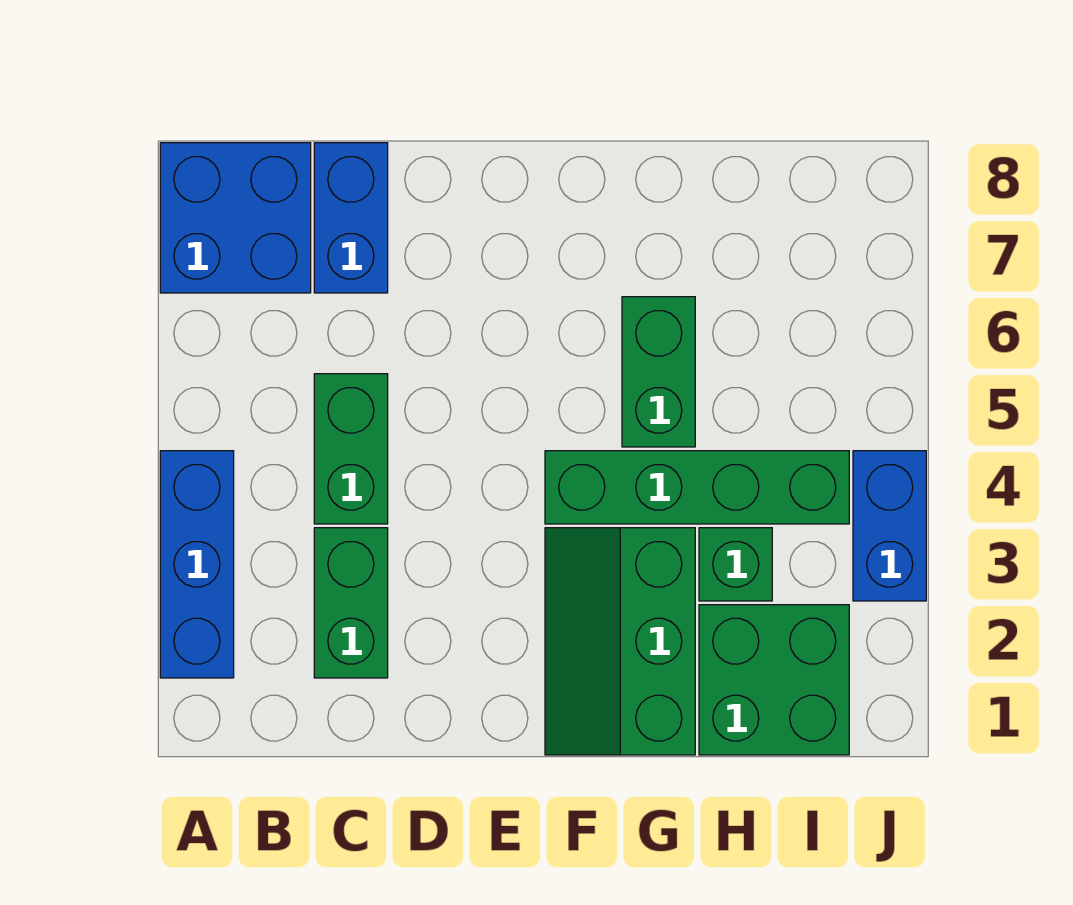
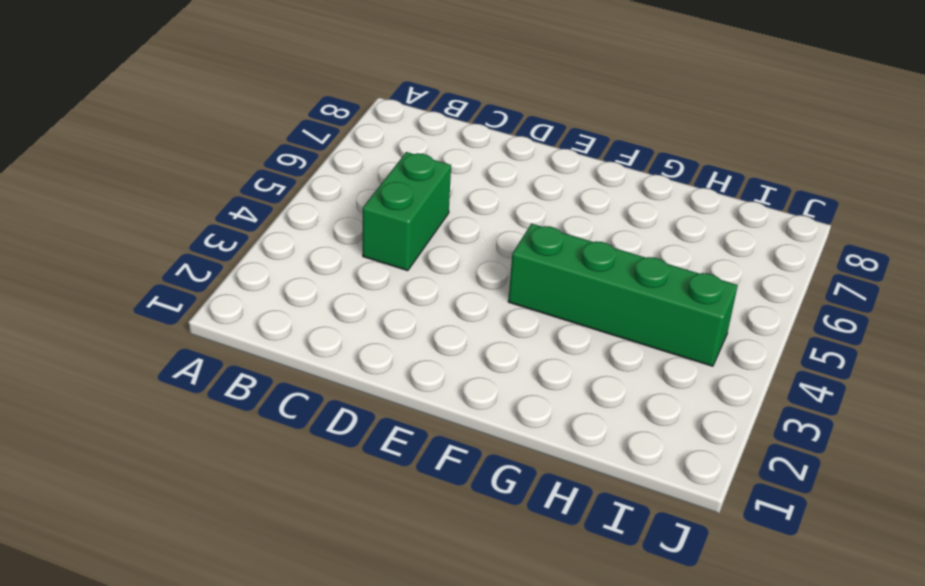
none -> blue 1x3 brick [160,451,234,678]
none -> blue 2x2 brick [160,143,311,293]

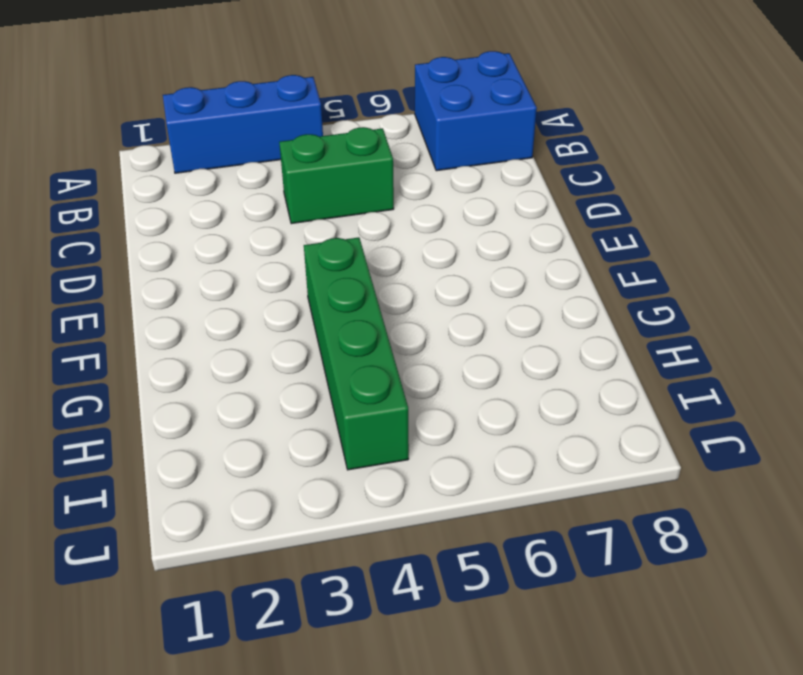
none -> green 1x2 brick [314,528,388,678]
none -> blue 1x2 brick [314,143,388,293]

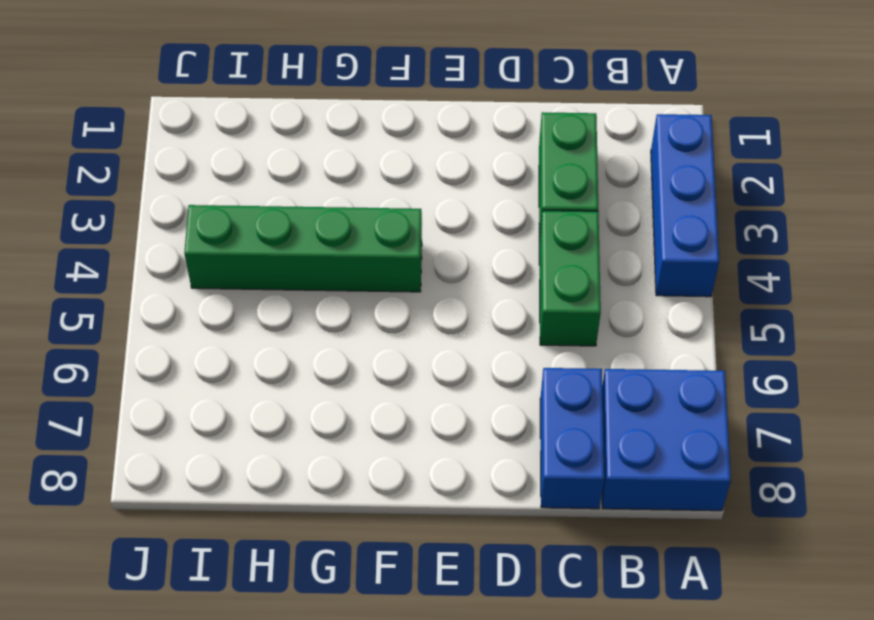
none -> green 2x3 slope [545,528,695,755]
none -> green 1x2 brick [622,297,695,447]

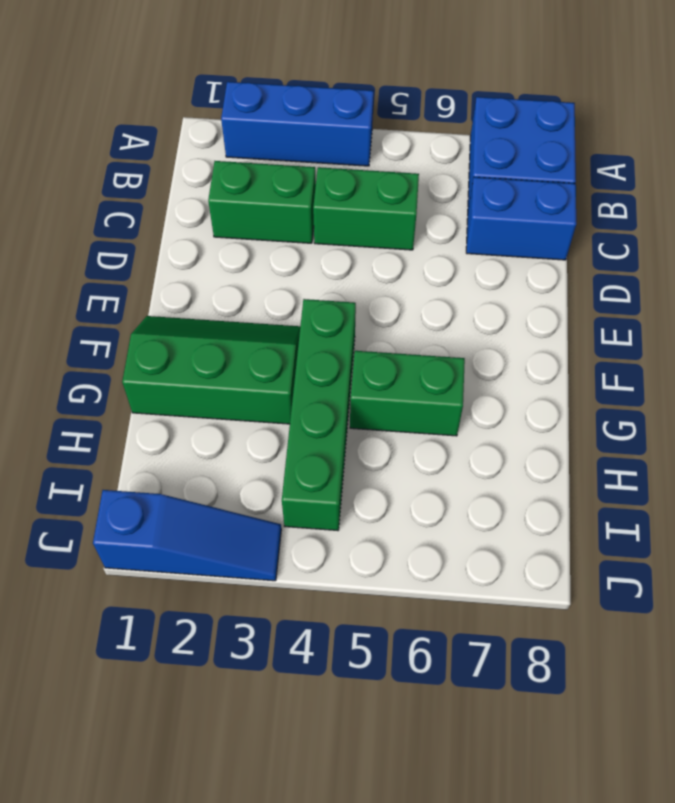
blue 1x3 slope [93,490,281,581] -> blue 1x2 brick [853,451,926,601]
none -> green 2x2 brick [699,605,849,755]
none -> green 1x1 brick [699,528,772,601]

